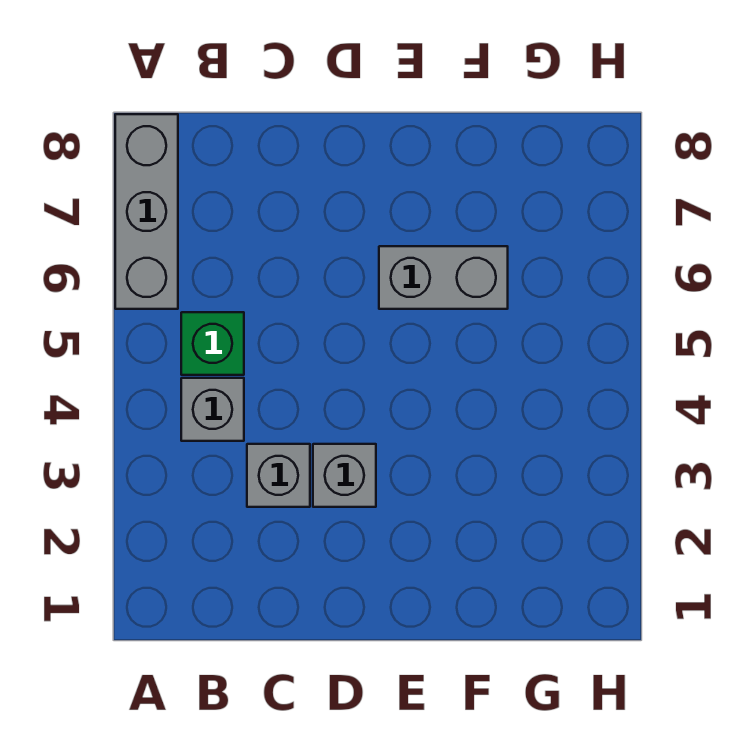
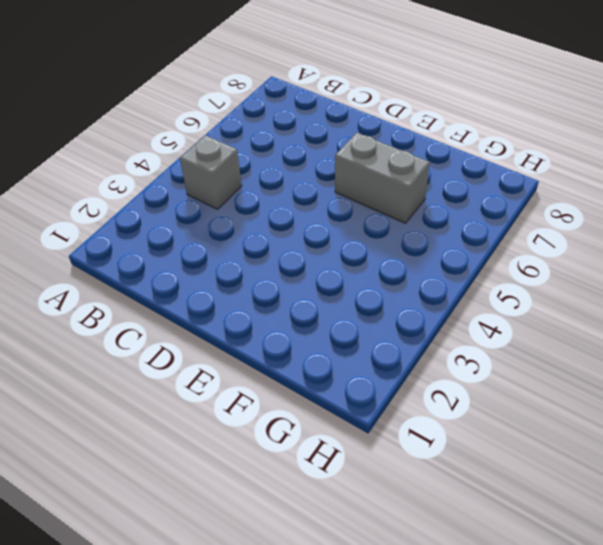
none -> grey 1x3 brick [115,114,178,309]
none -> green 1x1 brick [181,312,244,375]

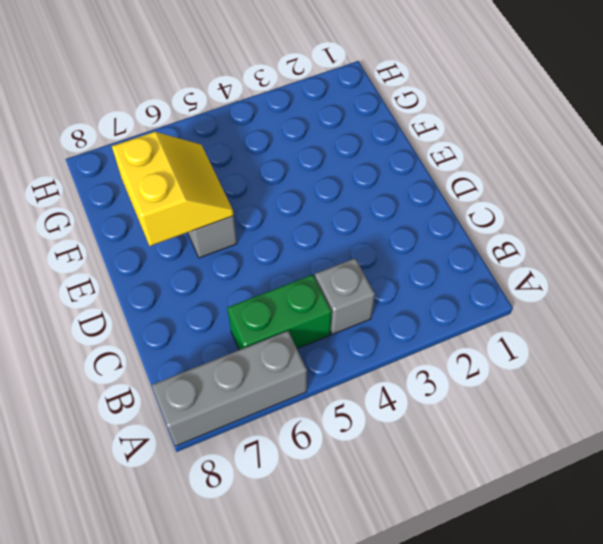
green 1x2 brick [227,274,332,350] -> green 1x1 brick [181,312,244,375]
yellow 2x2 slope [112,132,234,246] -> none
none -> grey 1x1 brick [247,444,310,507]
none -> grey 1x1 brick [313,444,376,507]

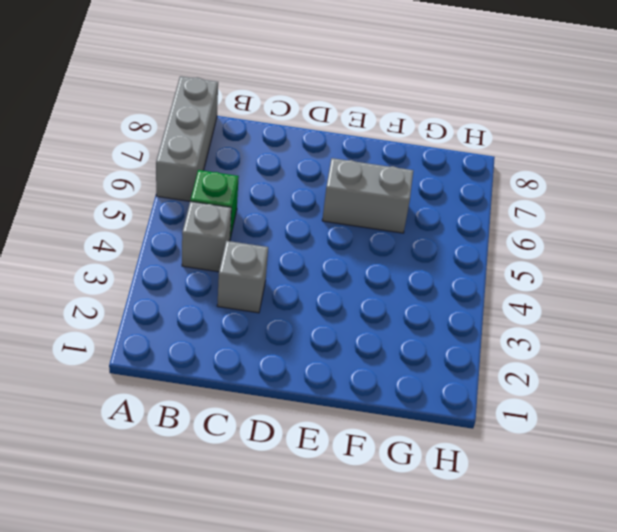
none -> grey 1x1 brick [313,444,376,507]

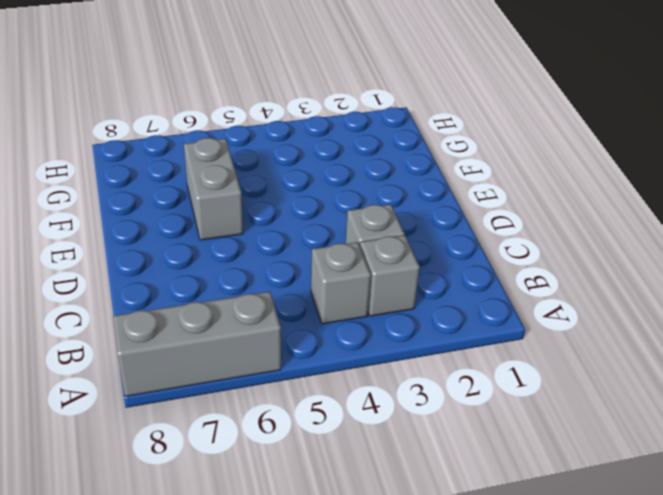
grey 1x1 brick [360,235,420,316] -> grey 1x1 brick moved to [313,444,376,507]
none -> green 1x1 brick [181,312,244,375]

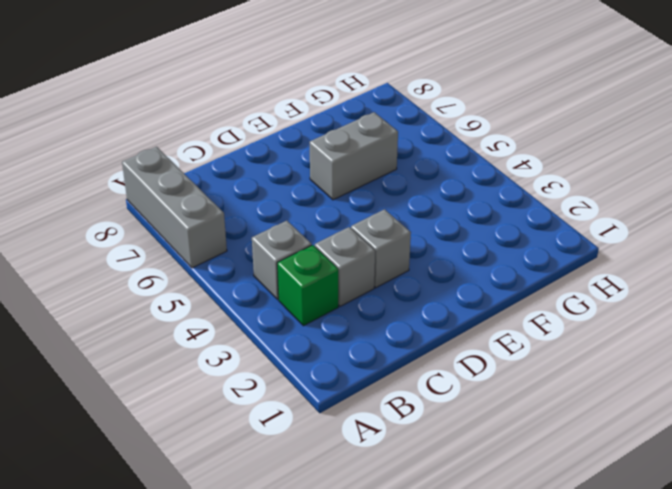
green 1x1 brick [277,245,338,326] -> green 1x1 brick moved to [181,312,244,375]

